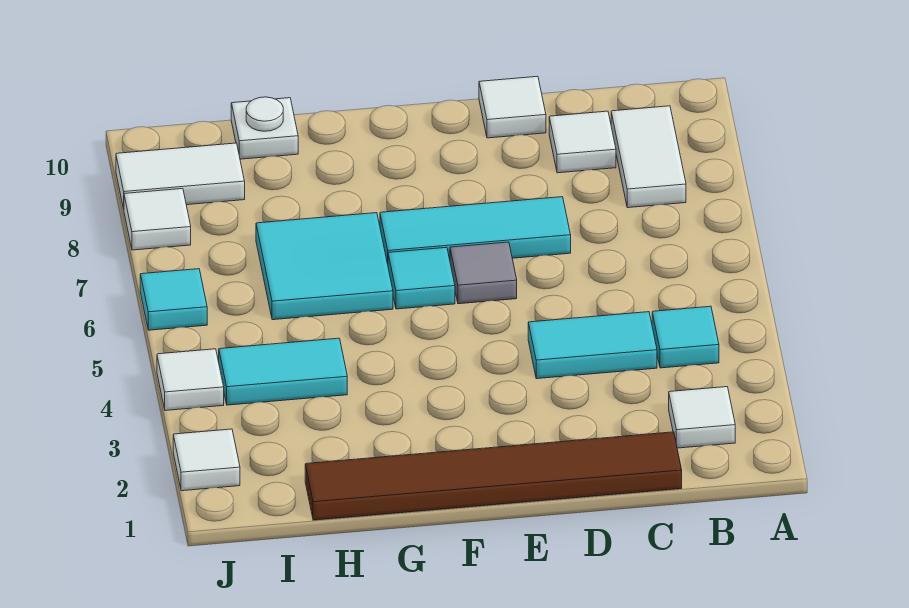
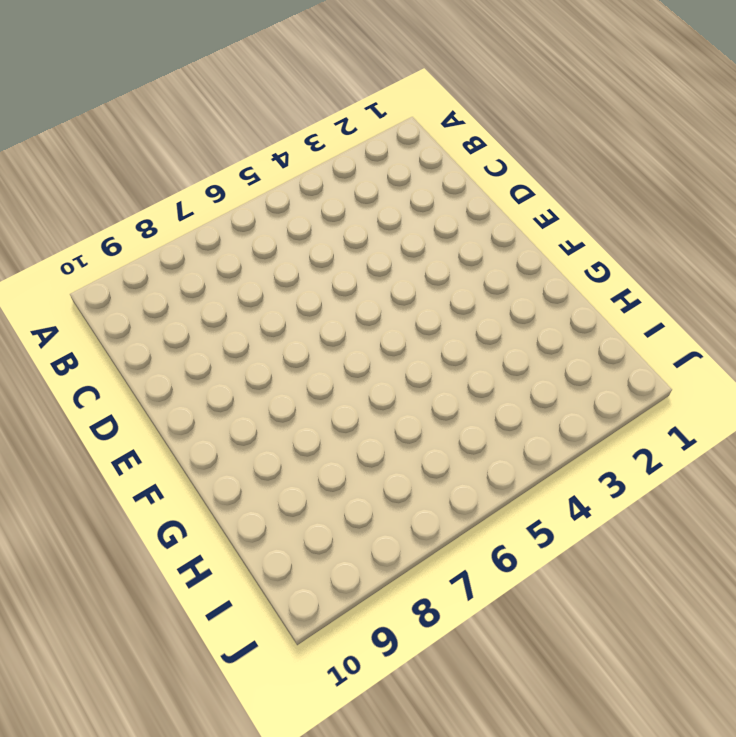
none -> white 1x1 tile [669,387,735,448]
none -> cyan 1x1 tile [652,306,719,368]
none -> white 1x2 tile [611,106,686,208]

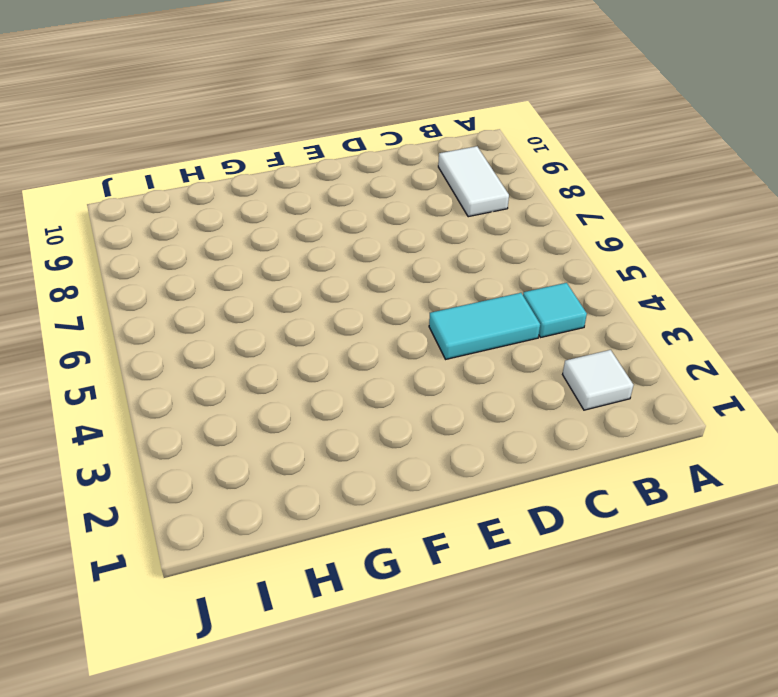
none -> brown 1x6 tile [305,432,682,520]
none -> white 1x1 tile [549,111,616,173]
none -> cyan 1x3 tile [380,197,571,264]

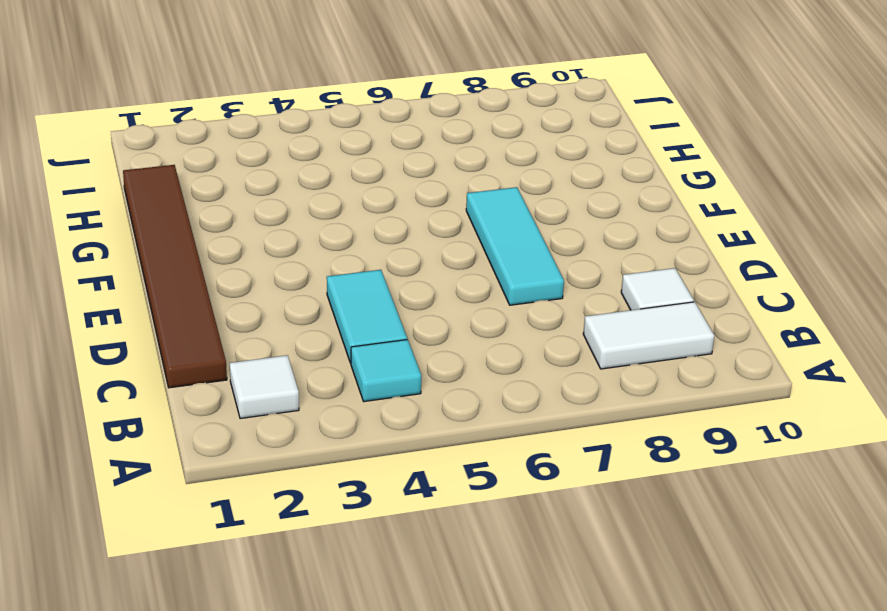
none -> white 1x1 tile [479,76,546,138]
none -> grey 1x1 tile [450,242,517,304]
none -> cyan 1x1 tile [388,247,455,309]

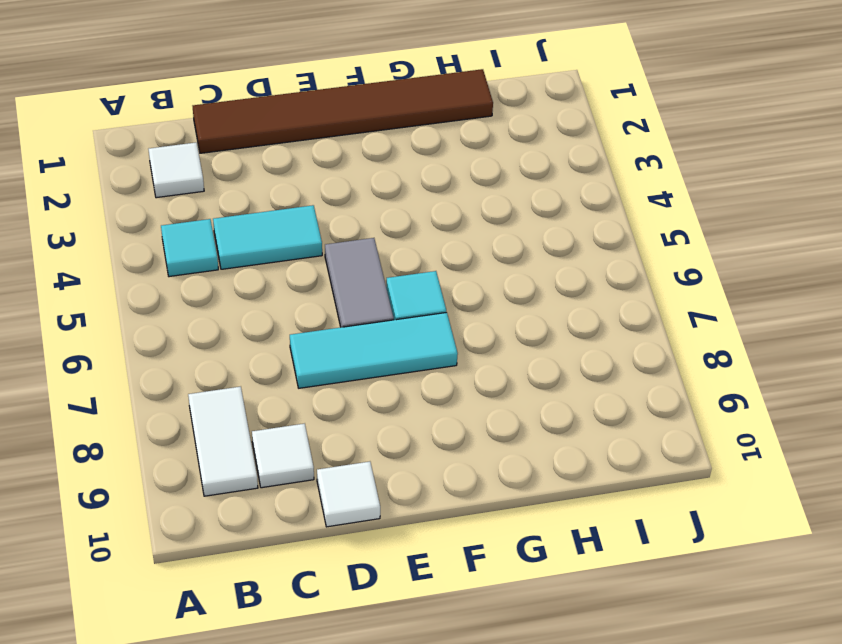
grey 1x2 tile [325,238,394,327] -> grey 1x1 tile [450,242,517,304]
none -> cyan 2x2 tile [256,213,393,320]
none -> cyan 1x2 tile [219,338,347,405]
none -> white 1x1 plate [231,97,298,159]

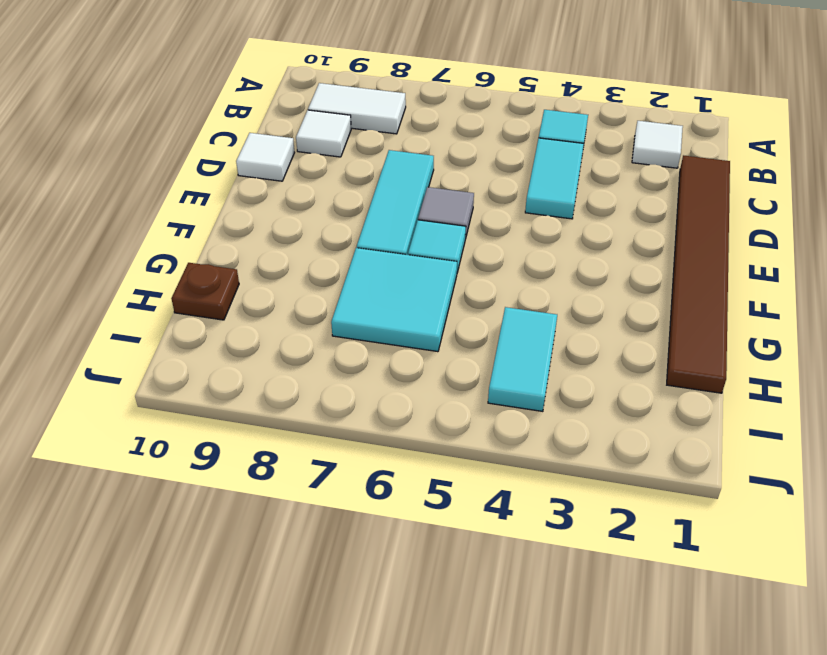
brown 1x1 plate [171,263,239,320] -> white 1x1 plate [231,97,298,159]
none -> white 1x2 tile [116,143,245,209]
none -> white 1x1 tile [173,429,240,491]
none -> white 1x1 tile [157,349,224,410]

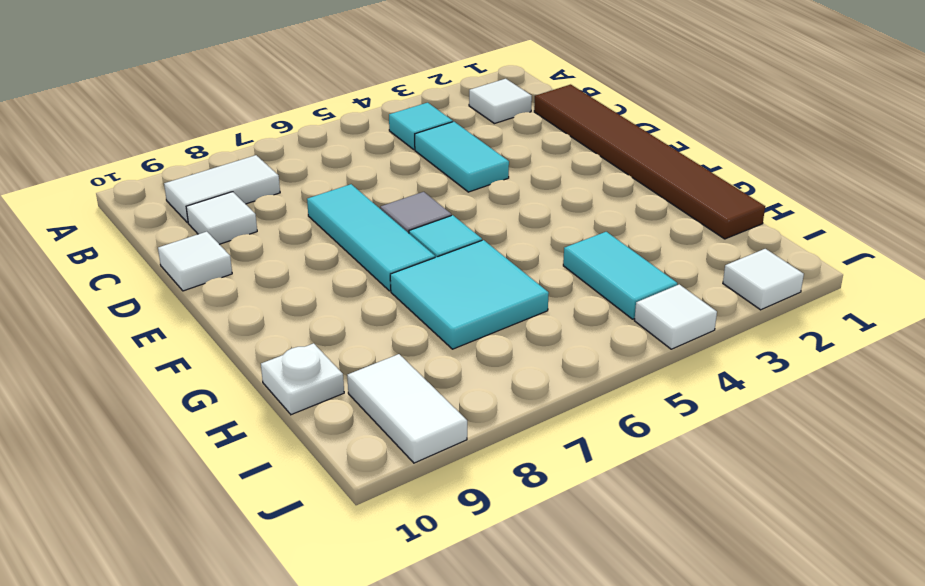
none -> cyan 1x1 tile [140,269,207,330]
none -> white 1x1 tile [124,189,191,250]

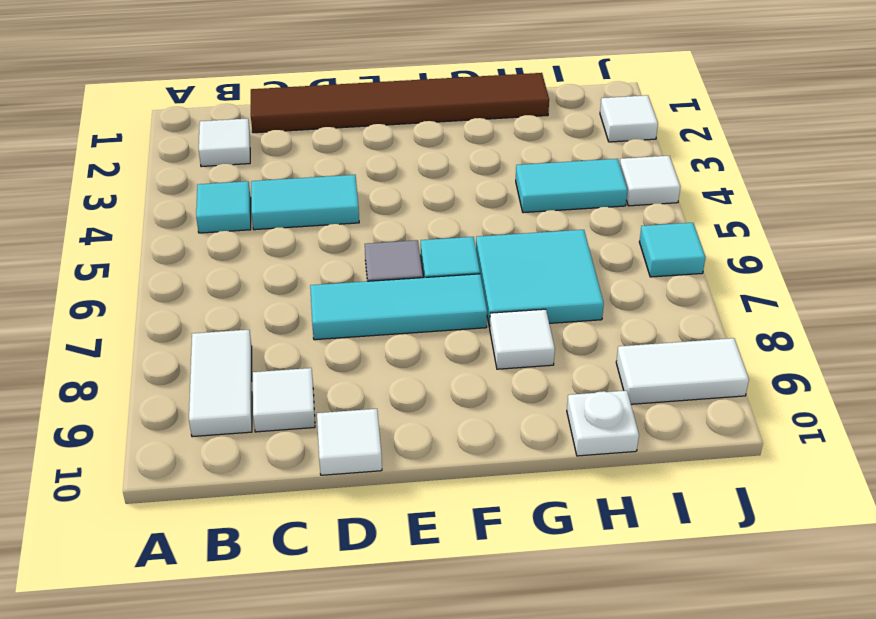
white 1x1 tile [490,309,555,369] -> white 1x1 tile moved to [124,189,191,250]

